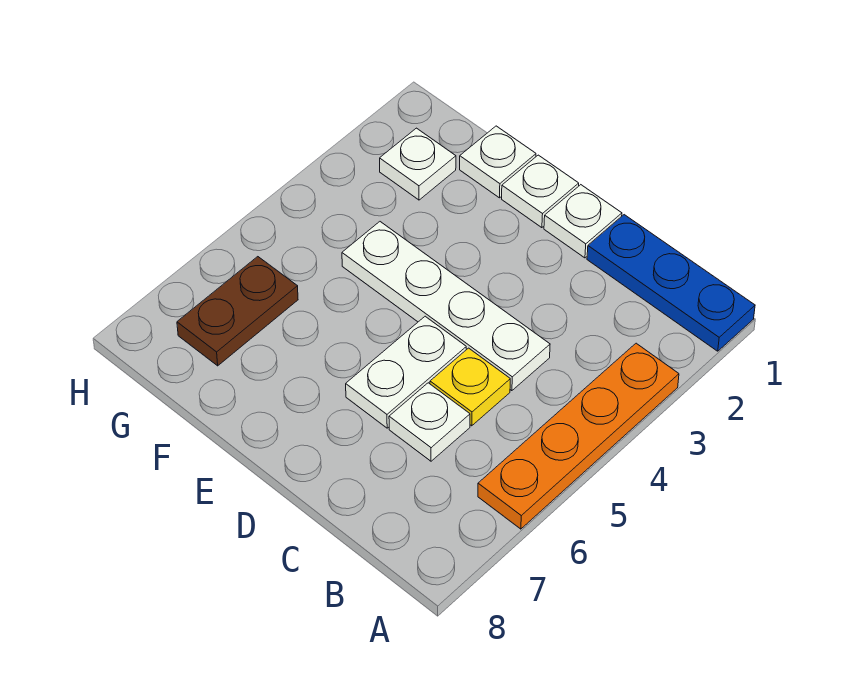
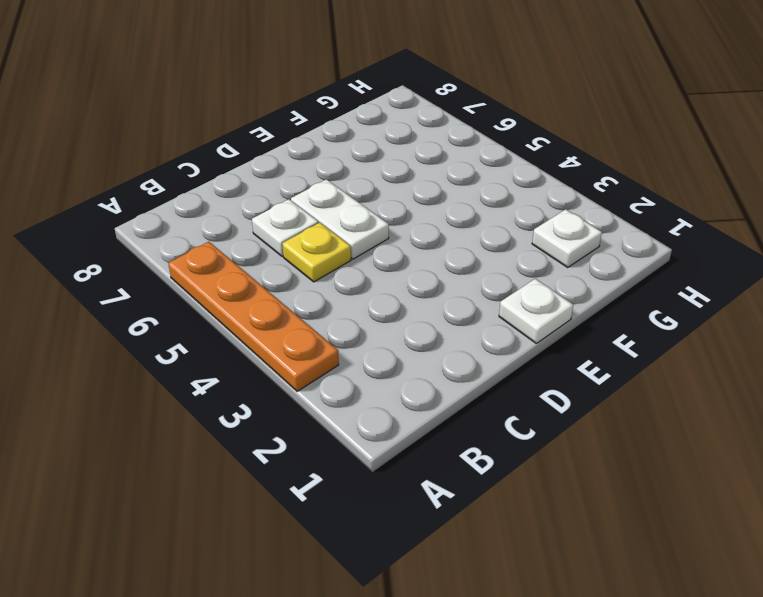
none -> blue 1x3 plate [587,215,755,351]
none -> white 1x4 plate [342,222,550,391]

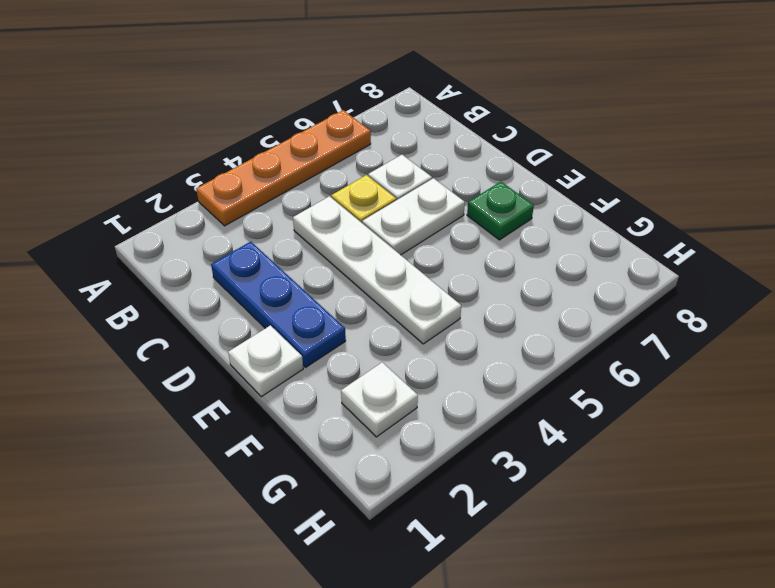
blue 1x3 plate [211,242,346,368] -> blue 1x3 plate moved to [587,215,755,351]
green 1x1 plate [467,182,534,240] -> none
none -> white 1x1 plate [544,185,622,258]
none -> white 1x1 plate [460,126,536,198]

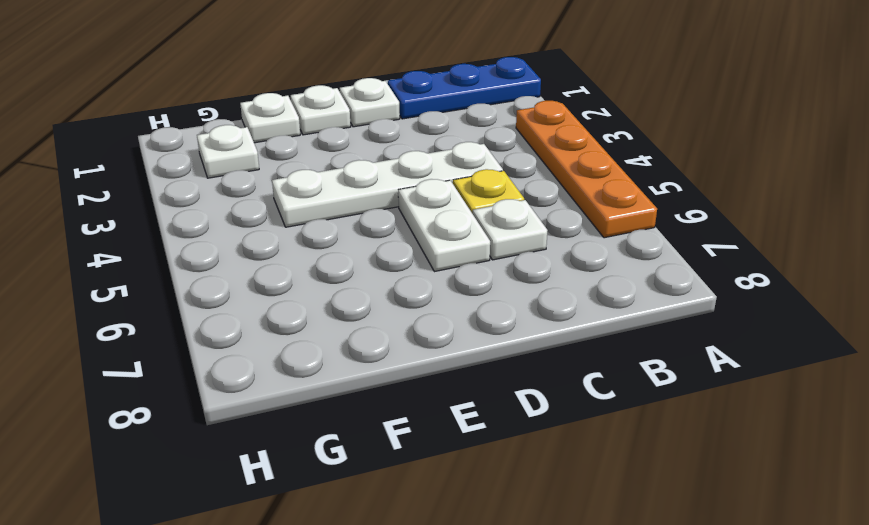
none -> brown 1x2 plate [177,257,298,366]

